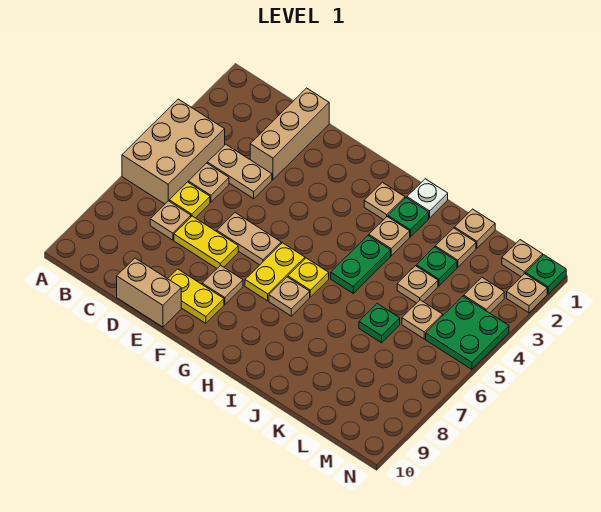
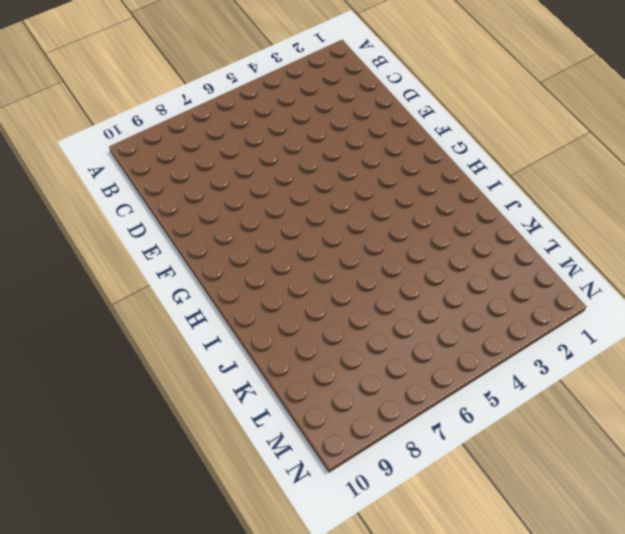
none -> tan 2x3 brick [122,99,225,204]
none -> tan 1x2 plate [207,144,272,199]
none -> tan 1x1 plate [188,163,229,202]
none -> yellow 1x1 plate [169,182,210,218]

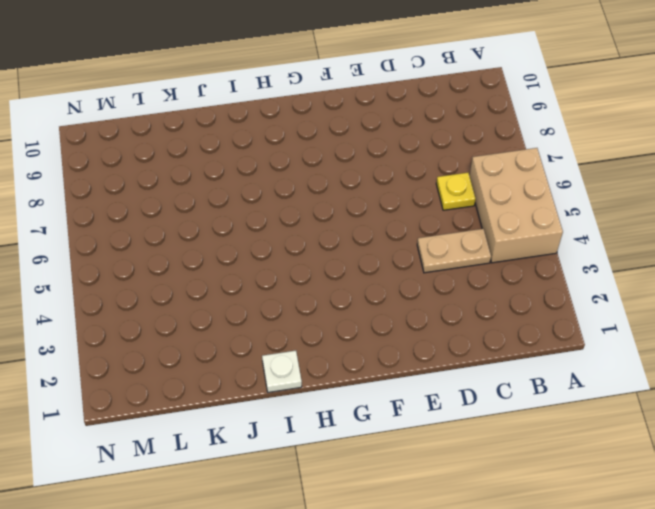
none -> tan 1x1 plate [188,163,229,202]
none -> tan 1x1 plate [150,201,191,240]
none -> tan 1x3 brick [250,88,329,180]
none -> yellow 1x2 plate [174,216,238,268]

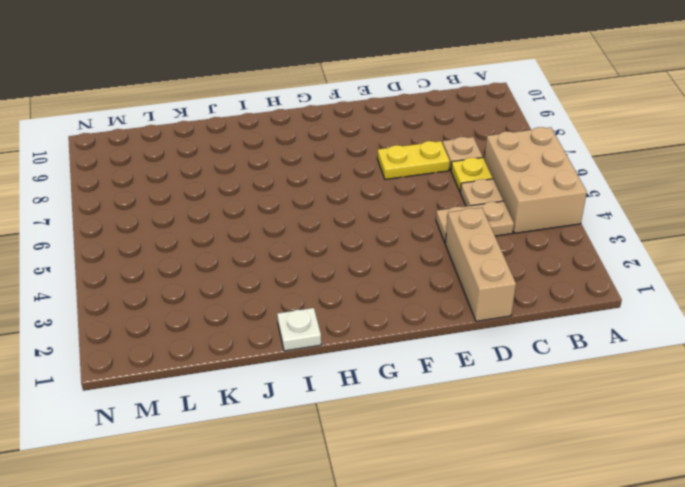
none -> tan 1x2 brick [117,258,181,327]
none -> tan 1x2 plate [217,213,281,265]
none -> yellow 1x2 plate [168,269,224,323]
none -> tan 1x1 plate [202,265,243,305]

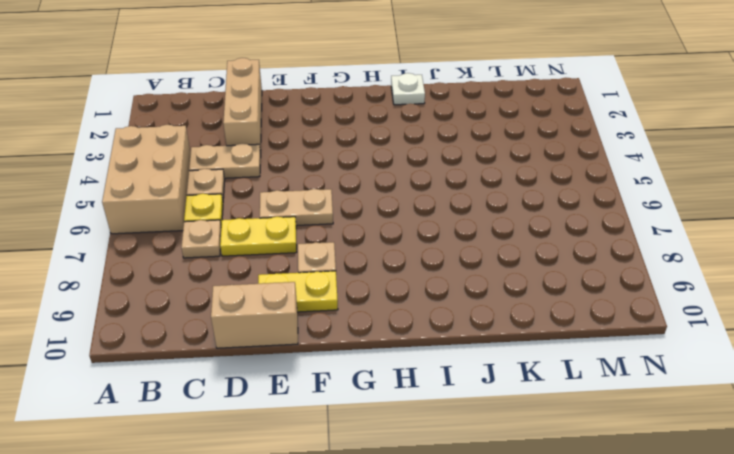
none -> yellow 1x2 plate [245,243,305,301]
none -> tan 1x1 plate [364,183,405,220]
none -> yellow 1x1 plate [288,258,329,297]
none -> tan 1x1 plate [269,277,310,316]

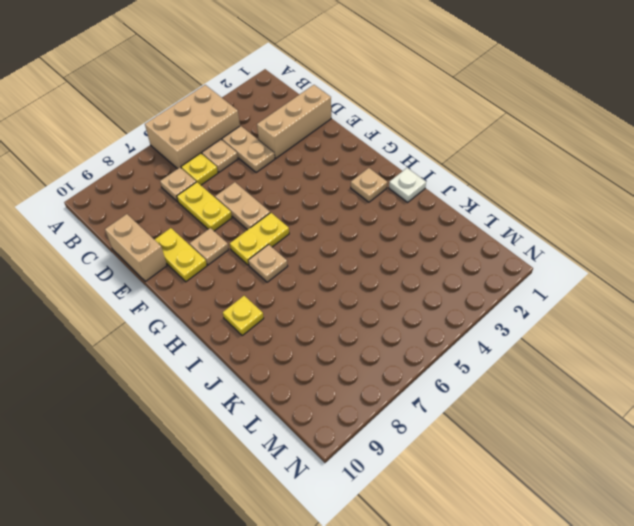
yellow 1x1 plate [223,296,264,335] -> yellow 1x1 plate moved to [288,258,329,297]
none -> green 1x1 plate [388,198,429,237]
none -> tan 1x1 plate [369,217,410,256]
none -> green 1x2 plate [331,236,391,293]
none -> tan 1x1 plate [454,209,495,248]

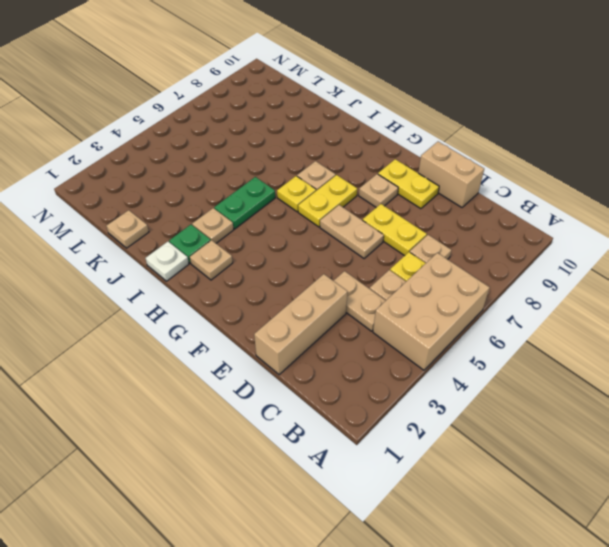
none -> tan 1x1 plate [435,228,476,267]
none -> green 1x1 plate [416,247,457,286]
none -> tan 1x1 plate [397,266,438,303]
none -> green 1x1 plate [359,304,400,343]

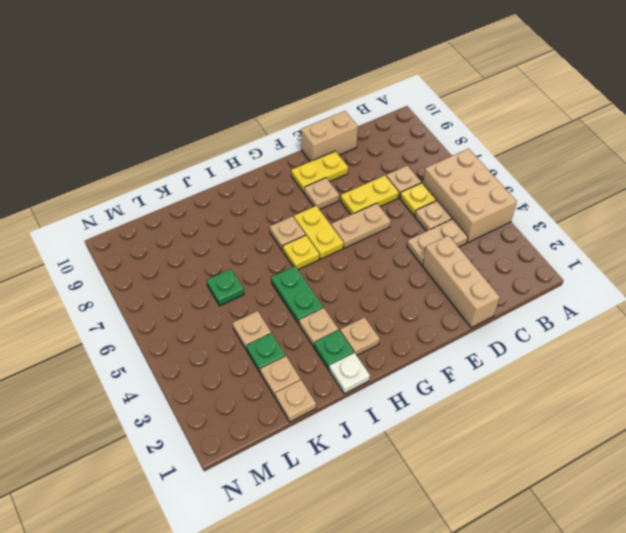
none -> tan 1x1 plate [402,300,443,339]
none -> tan 1x1 plate [502,240,543,277]
none -> tan 1x1 plate [464,278,504,313]
none -> green 2x2 plate [426,296,509,369]

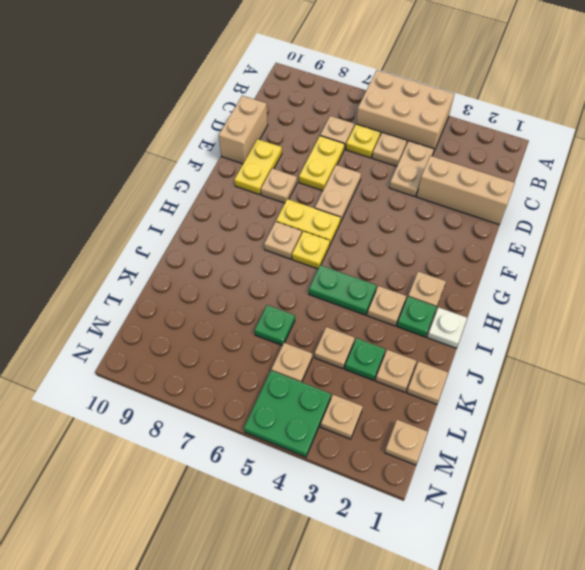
none -> green 1x1 plate [526,255,566,294]
none -> tan 1x1 plate [507,274,547,313]

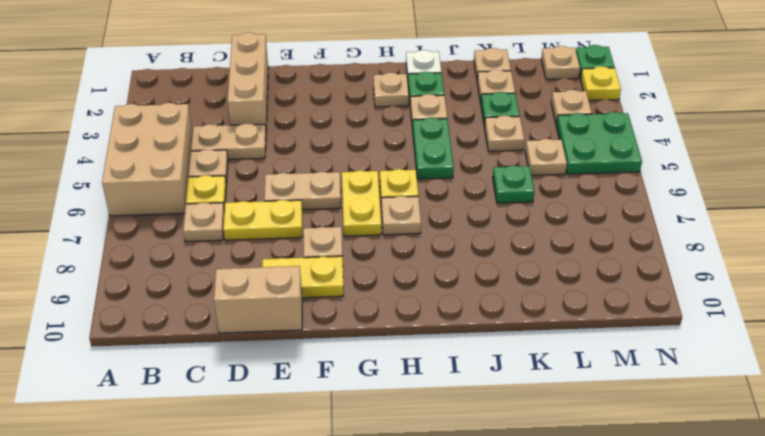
yellow 1x1 plate [580,66,621,100] -> tan 1x1 plate [507,274,547,313]

